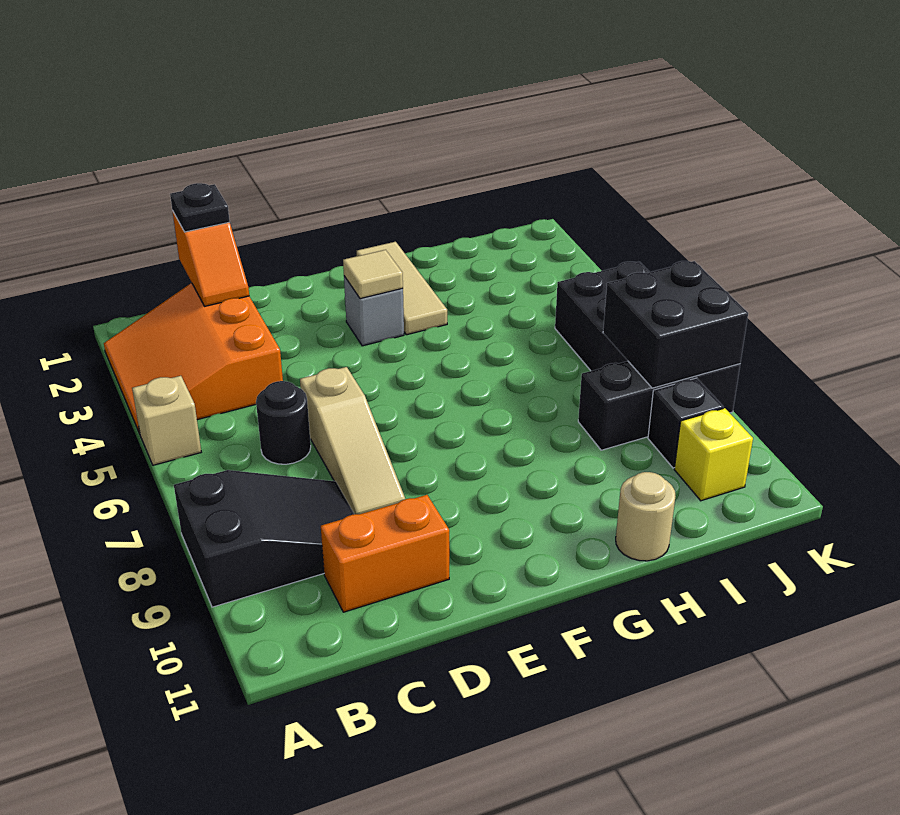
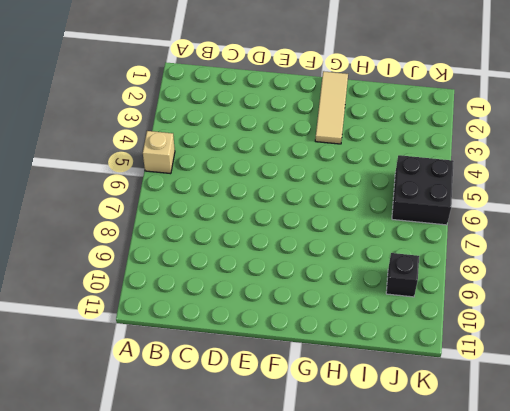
none -> orange 3x3 slope [104,283,283,434]
none -> black 2x3 slope [174,470,354,607]
none -> black 1x1 round brick [256,381,311,464]

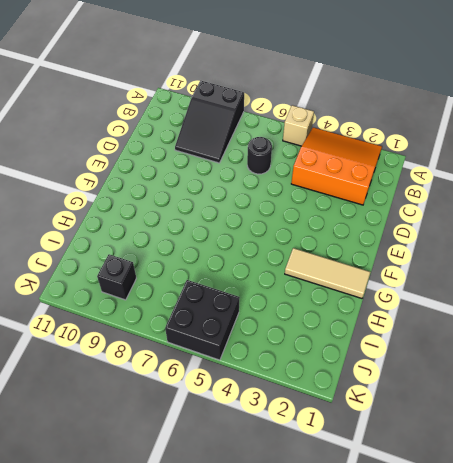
none -> orange 1x2 brick [321,495,449,612]
none -> tan 1x3 slope [300,367,405,514]
none -> grey 1x1 brick [344,276,404,346]

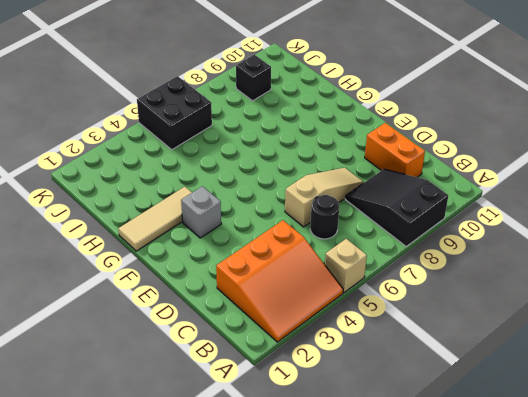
none -> tan 1x1 round brick [616,472,676,561]
none -> black 1x3 brick [578,361,740,450]
none -> yellow 1x1 brick [674,408,753,501]

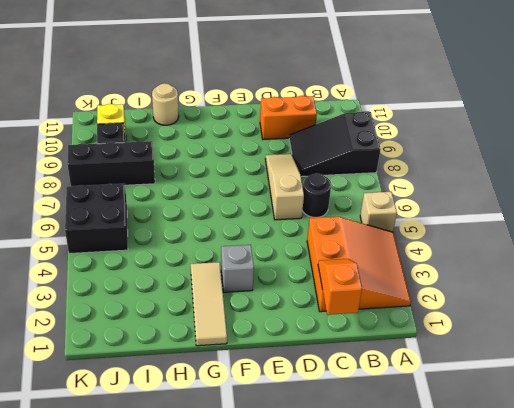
none -> tan 1x1 tile [343,250,403,299]
none -> black 2x2 brick [603,261,748,388]
none -> black 1x1 plate [170,183,230,232]

